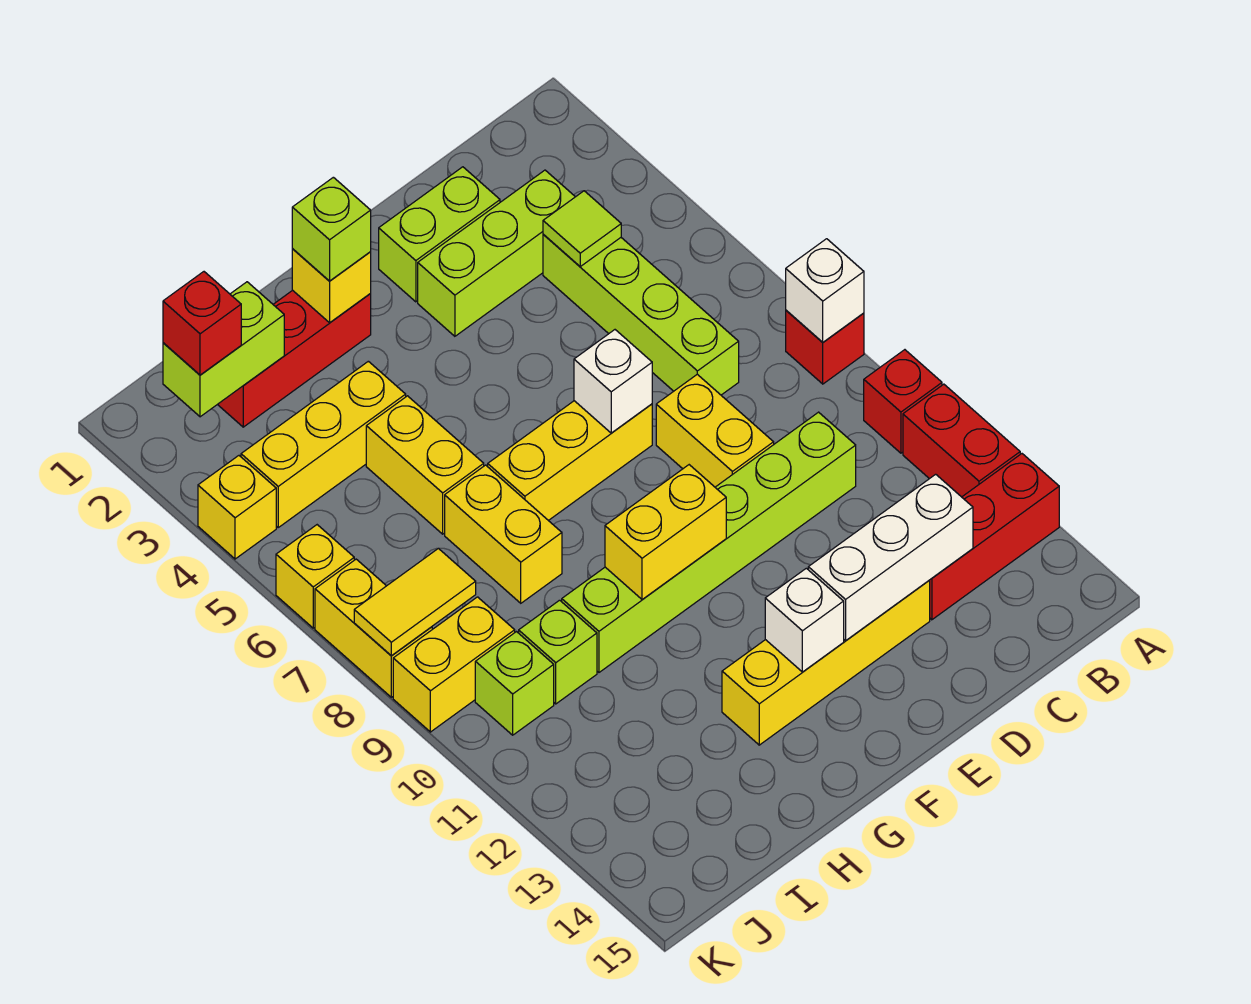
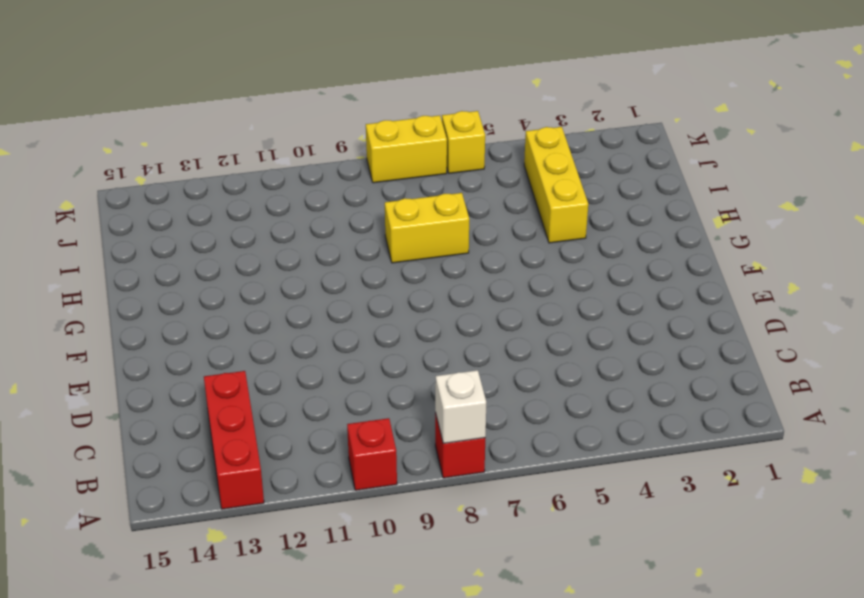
none -> red 1x2 brick [903,384,1020,497]
none -> lime 1x3 brick [418,170,575,336]
none -> lime 1x4 brick [543,235,739,395]
none -> lime 1x6 brick [562,412,856,672]

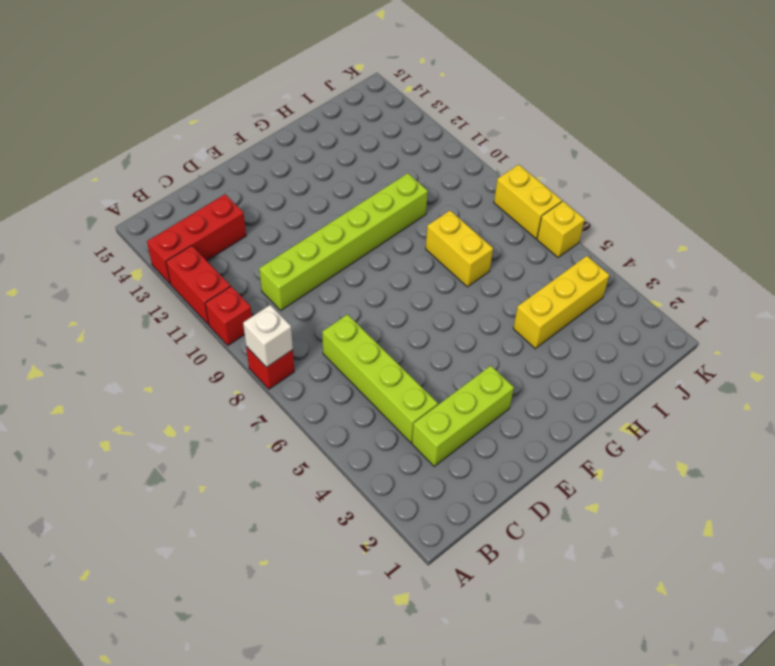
none -> lime 1x2 brick [379,167,500,302]
none -> yellow 1x2 brick [656,374,774,487]
none -> yellow 1x4 brick [722,580,930,745]
none -> yellow 1x3 brick [488,401,652,521]

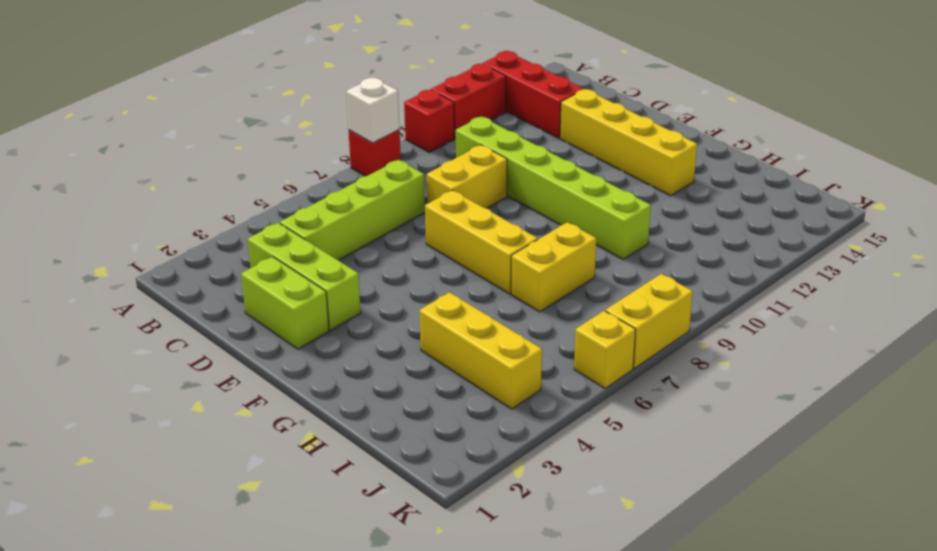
none -> red 1x3 brick [217,290,371,427]
none -> yellow 1x2 brick [366,396,484,534]
none -> lime 1x1 brick [519,600,597,704]
none -> yellow 1x2 brick [393,597,515,732]

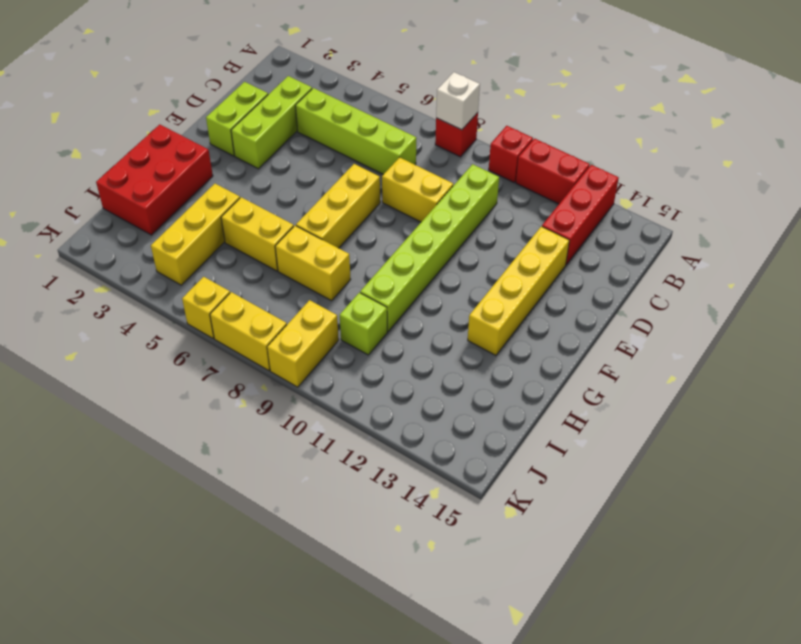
red 2x3 brick [96,124,213,235] -> red 1x3 brick [217,290,371,427]
none -> lime 1x1 brick [475,632,554,735]
none -> yellow 1x1 brick [198,456,276,559]
none -> lime 1x1 tile [543,191,621,266]
none -> white 1x3 brick [808,474,973,641]

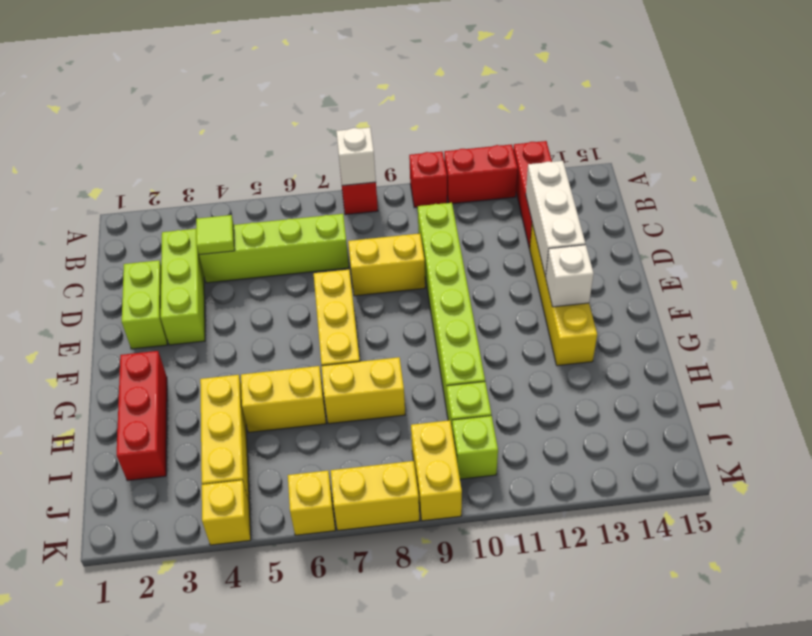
none -> white 1x1 brick [574,330,652,433]
none -> yellow 1x2 brick [605,465,726,599]
none -> yellow 1x1 brick [292,249,371,323]
none -> lime 1x2 brick [163,282,284,417]

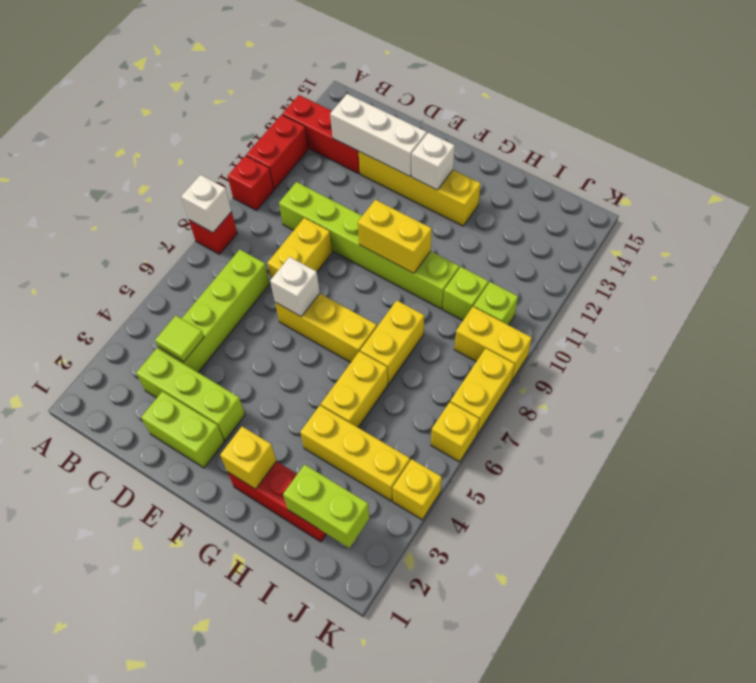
none -> yellow 1x2 tile [354,548,476,656]
none -> lime 1x1 brick [292,177,371,281]
none -> red 1x1 brick [163,272,241,375]

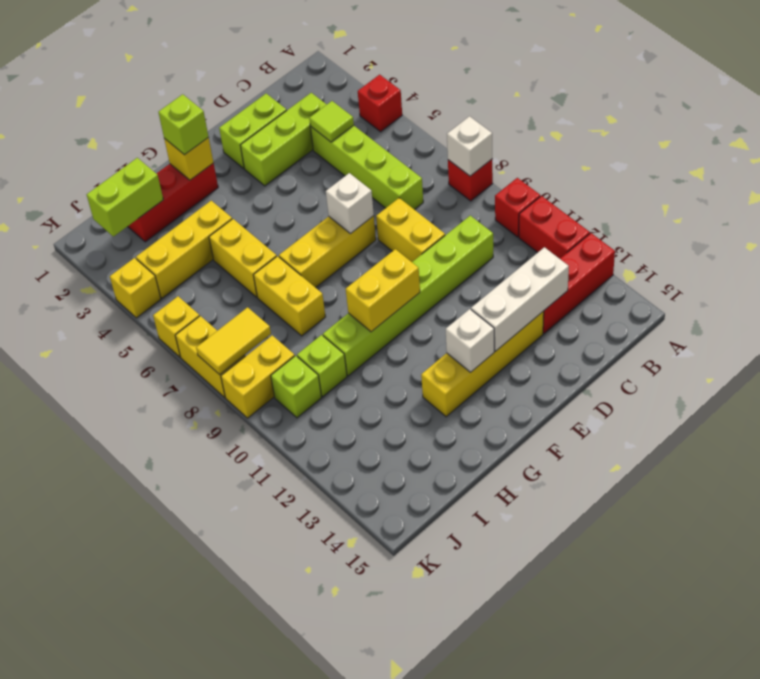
red 1x1 brick [358,75,402,132] -> red 1x1 brick moved to [163,272,241,375]

